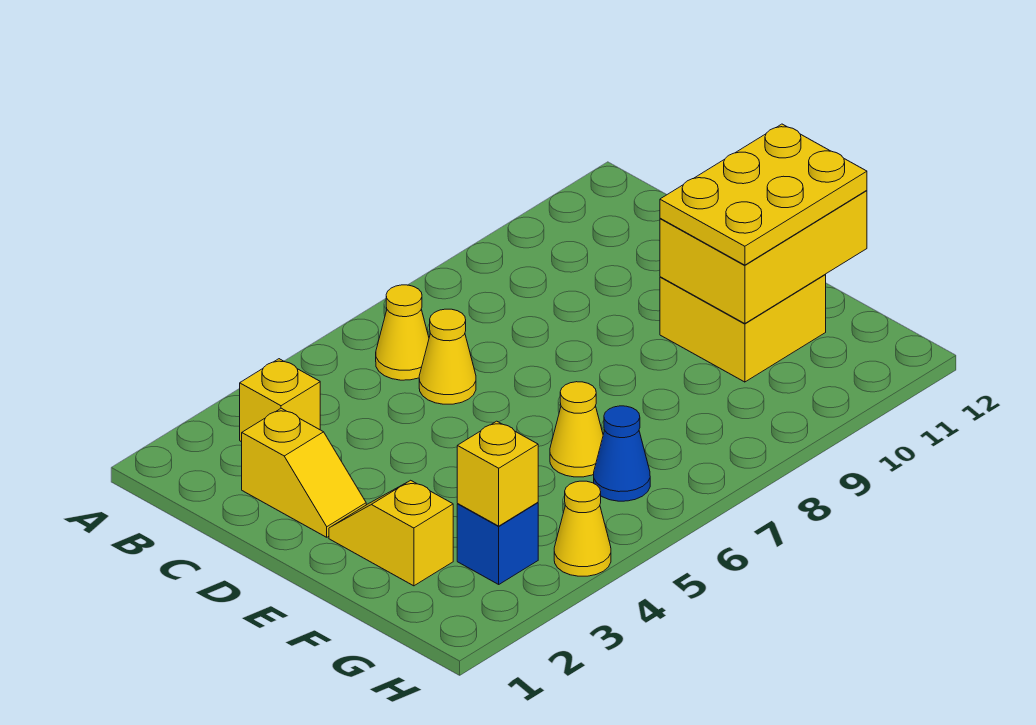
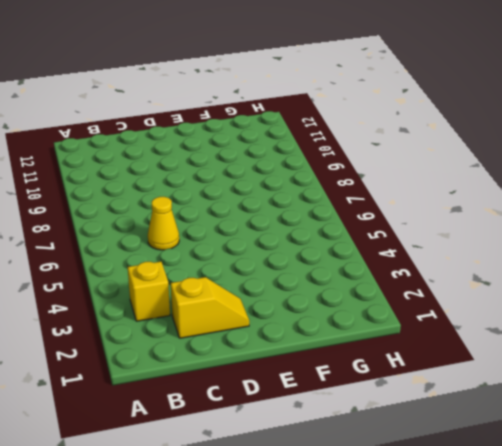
none -> yellow 1x1 cone [376,285,429,380]
none -> yellow 1x2 slope [329,480,453,586]
none -> yellow 2x2 brick [660,275,826,382]

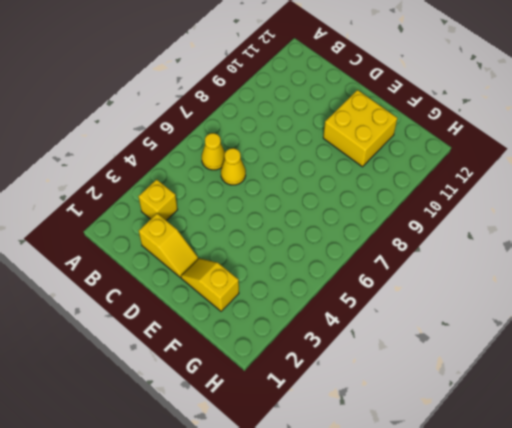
none -> yellow 1x1 cone [550,382,603,477]
none -> blue 1x1 brick [457,502,538,584]
none -> blue 1x1 cone [594,406,650,501]

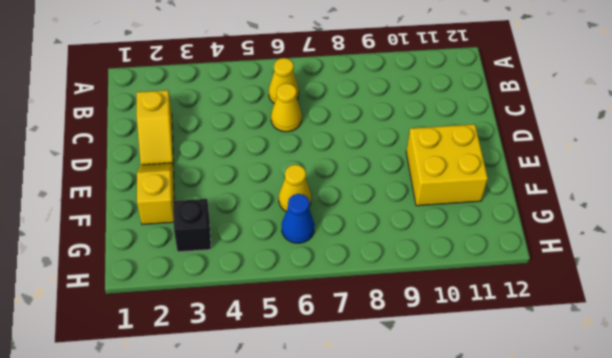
black 1x1 brick [173,199,211,252] -> blue 1x1 brick [457,502,538,584]
none -> yellow 1x1 brick [240,359,320,442]
none -> yellow 1x1 cone [554,481,611,576]
none -> yellow 2x3 brick [660,191,867,324]

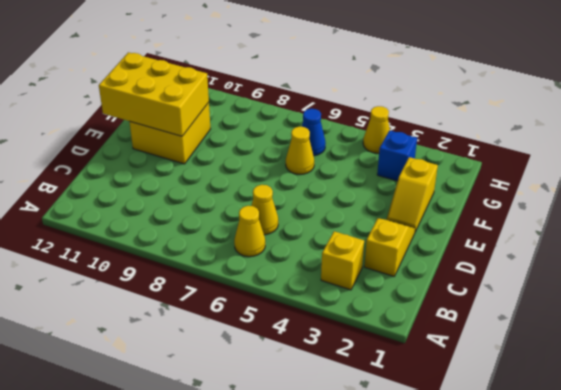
none -> yellow 1x1 brick [457,421,538,526]
none -> yellow 2x3 plate [660,124,867,265]

